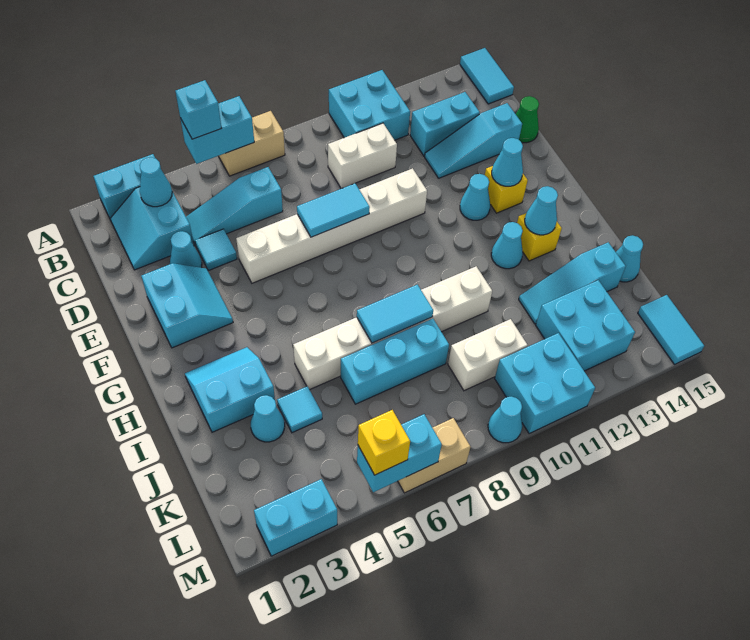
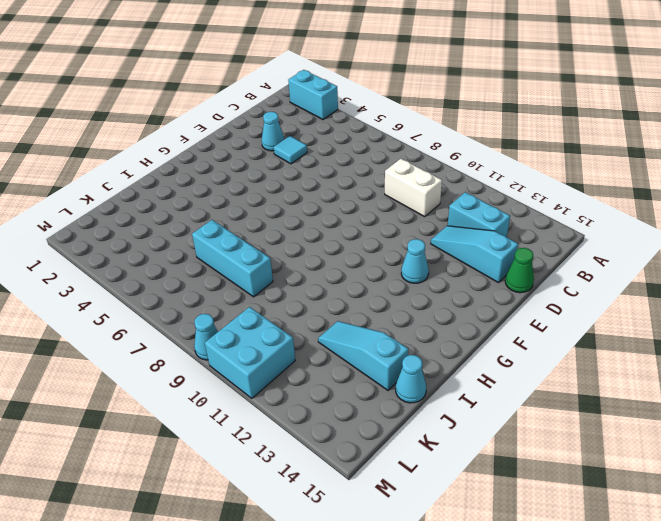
none -> tan 1x2 brick [219,111,285,176]
none -> cyan 2x2 brick [329,70,410,140]
none -> cyan 1x2 tile [460,48,514,104]
none -> cyan 2x2 slope [110,187,194,270]

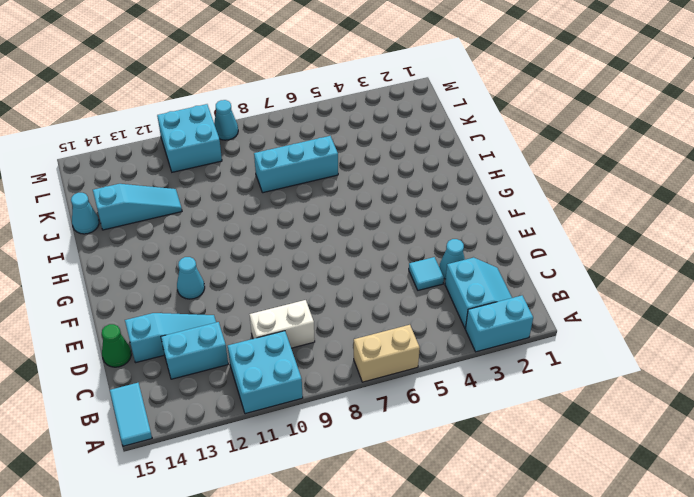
none -> cyan 1x3 slope [186,167,283,246]
none -> cyan 2x2 slope [141,263,233,348]
none -> white 1x6 brick [236,168,427,283]
none -> yellow 1x1 brick [485,166,528,213]

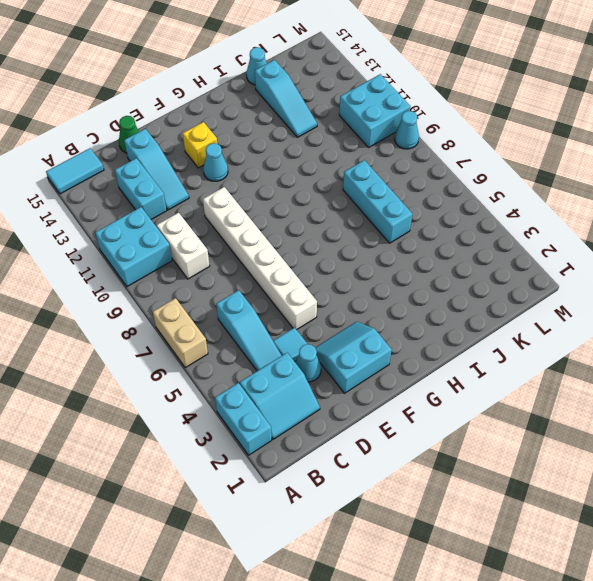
none -> cyan 2x2 slope [185,347,275,432]
none -> cyan 1x1 cone [491,222,523,269]
none -> yellow 1x1 brick [517,213,562,261]
none -> white 1x6 brick [293,266,492,390]

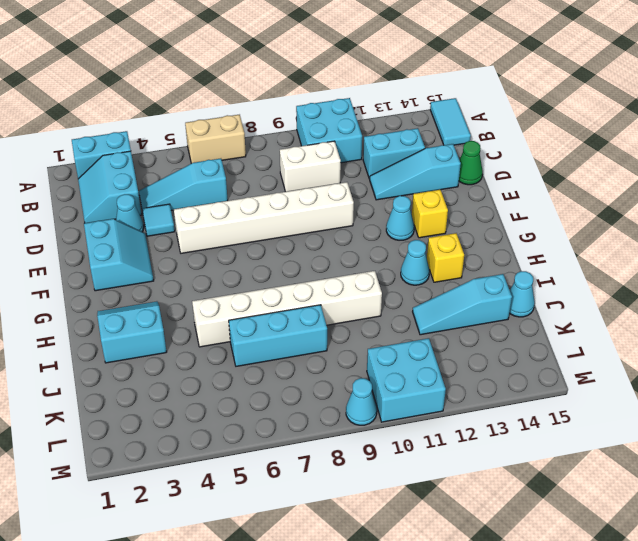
none -> cyan 1x1 cone [251,395,285,442]
none -> cyan 1x1 tile [277,386,322,433]
none -> white 1x2 brick [448,319,528,391]
none -> cyan 2x2 brick [536,280,635,371]

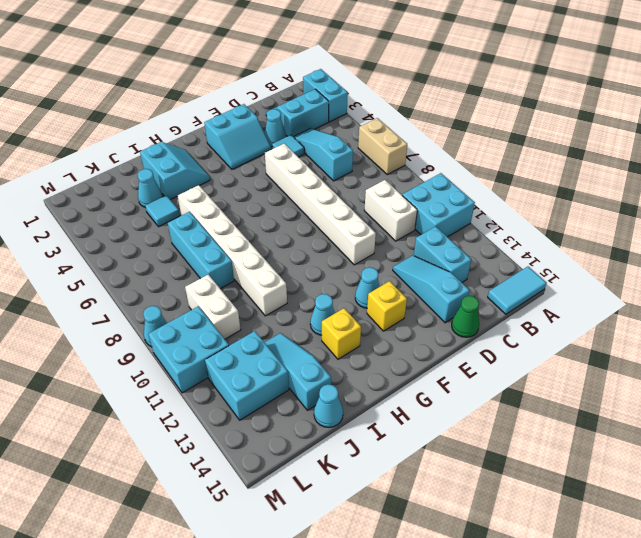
none -> cyan 1x2 tile [638,295,704,364]
none -> cyan 1x2 brick [254,479,337,556]
none -> tan 1x2 brick [398,418,471,493]
none -> cyan 1x2 brick [180,96,254,164]

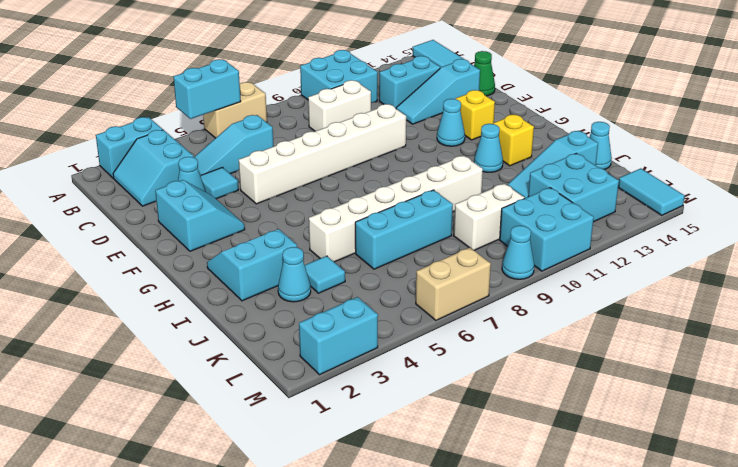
none -> cyan 1x1 cone [140,157,172,207]
none -> cyan 1x2 tile [297,184,370,237]
none -> cyan 1x1 cone [492,138,523,186]
none -> cyan 1x1 cone [525,186,558,235]

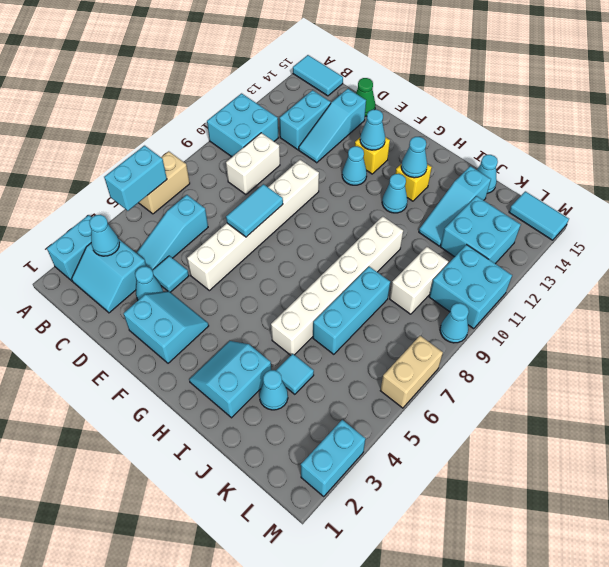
none -> cyan 1x2 tile [357,285,433,343]
none -> cyan 1x2 brick [357,414,442,492]
none -> cyan 1x1 brick [175,80,222,139]
none -> yellow 1x1 brick [358,410,410,475]

